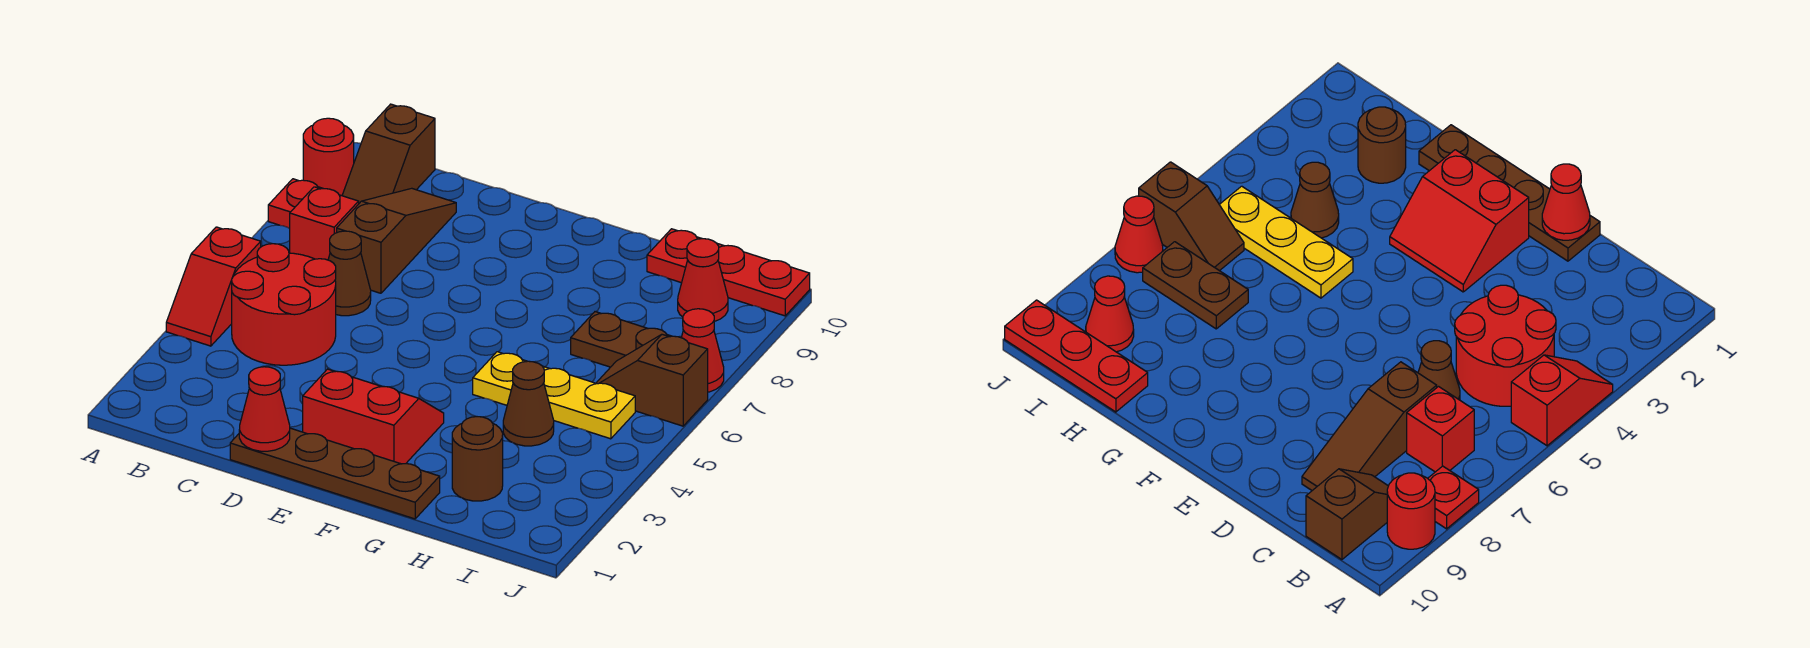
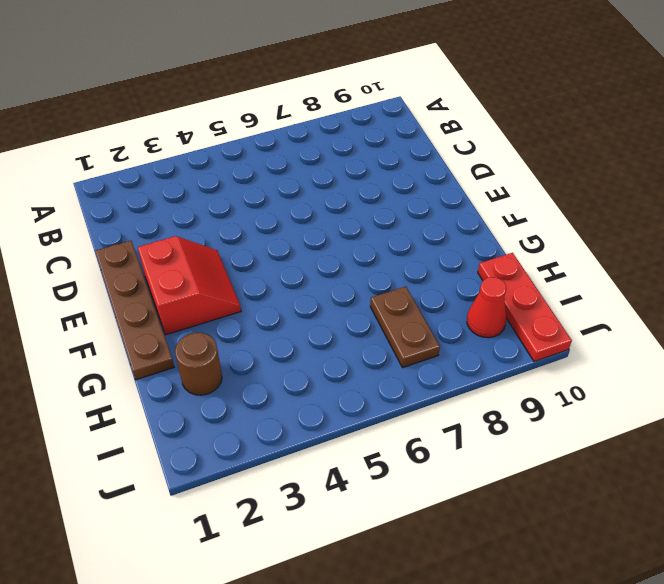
none -> red 1x2 slope [166,227,261,346]
none -> red 1x1 plate [268,179,323,228]
none -> red 1x1 round brick [303,118,354,196]

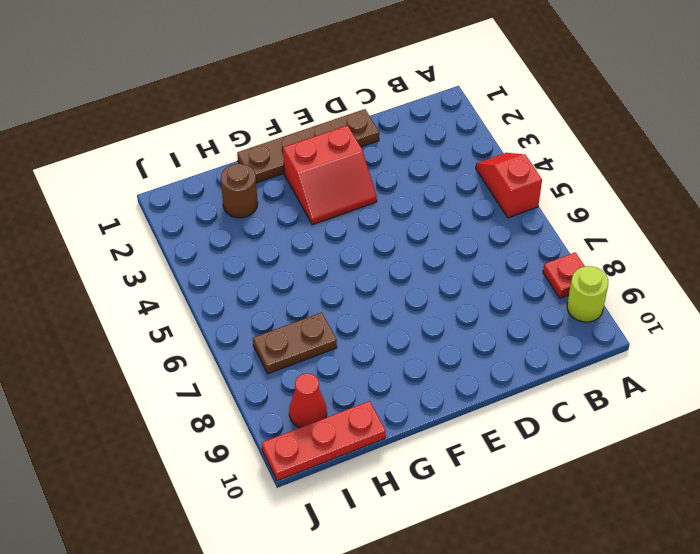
lime 1x1 round brick [567,266,608,322] -> red 1x1 round brick [303,118,354,196]
none -> red 2x2 round brick [232,244,336,365]
none -> red 1x1 brick [289,187,359,260]
none -> brown 1x2 slope [342,104,435,203]

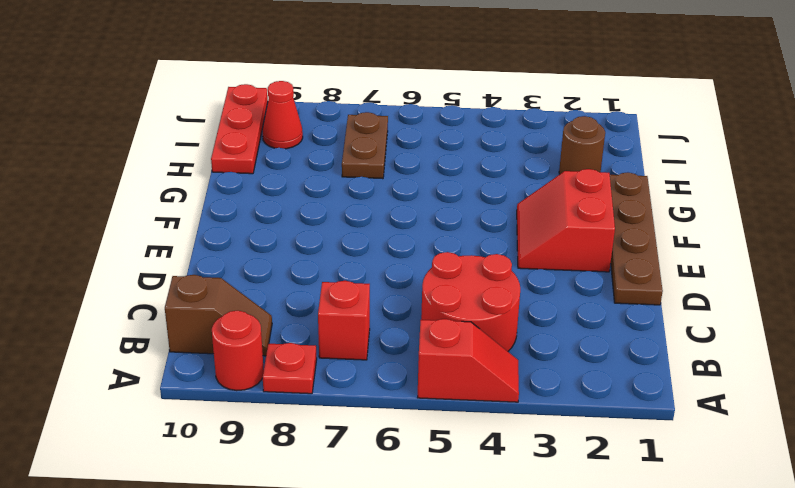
none -> brown 1x1 cone [328,231,371,316]
none -> brown 1x3 slope [337,188,456,293]
none -> yellow 1x3 plate [473,352,635,439]

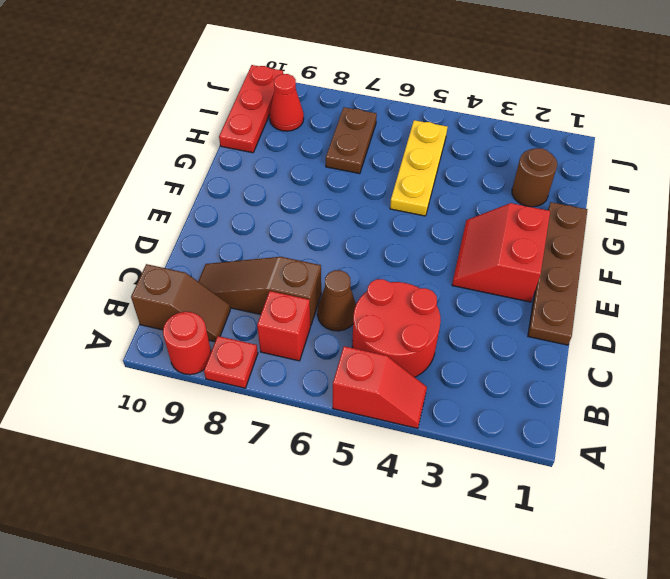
none -> brown 1x1 cone [503,361,554,446]
none -> brown 1x2 slope [596,334,708,426]
none -> red 1x1 cone [681,309,724,392]

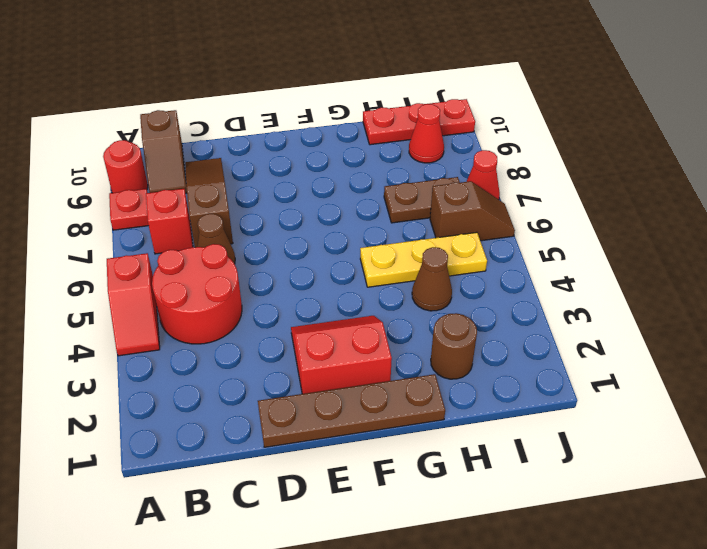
brown 1x2 slope [430,181,515,241] -> brown 1x2 slope turned to [596,334,708,426]
none -> red 1x1 cone [239,367,290,451]

